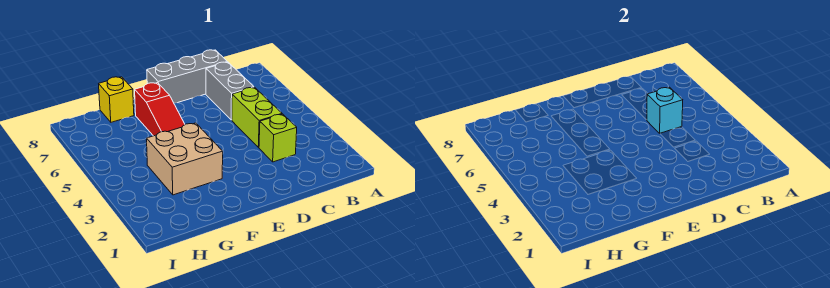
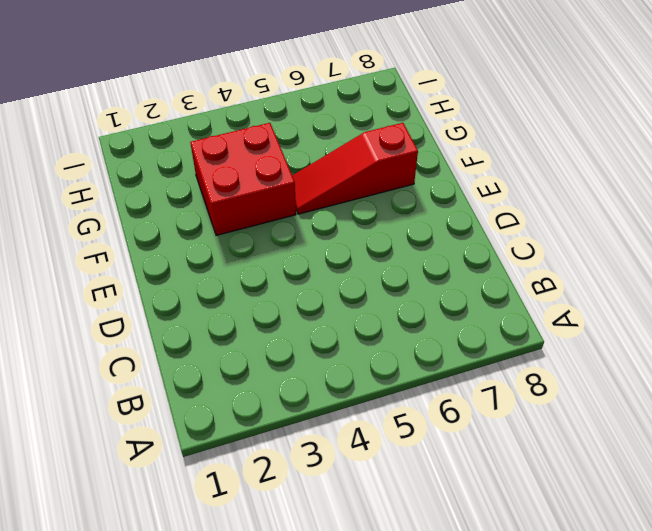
red 2x2 brick [190,123,296,235] -> tan 2x2 brick [147,123,223,195]
none -> lime 1x1 brick [259,114,297,162]
none -> lime 1x2 brick [232,87,282,148]

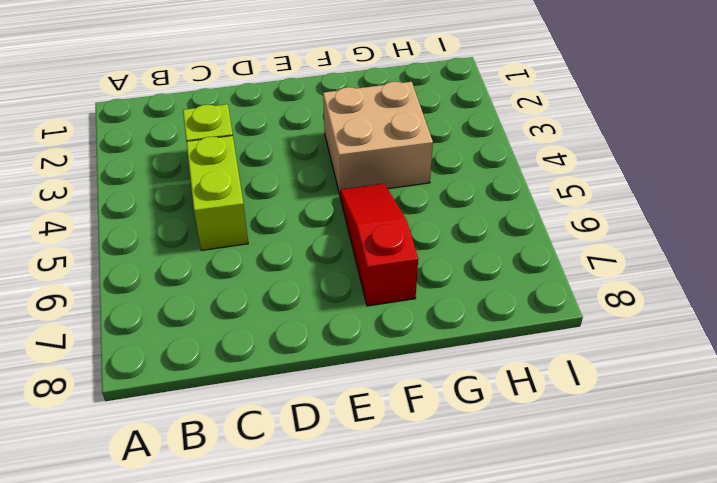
none -> grey 1x2 brick [206,62,254,120]
none -> grey 1x3 brick [147,50,227,103]

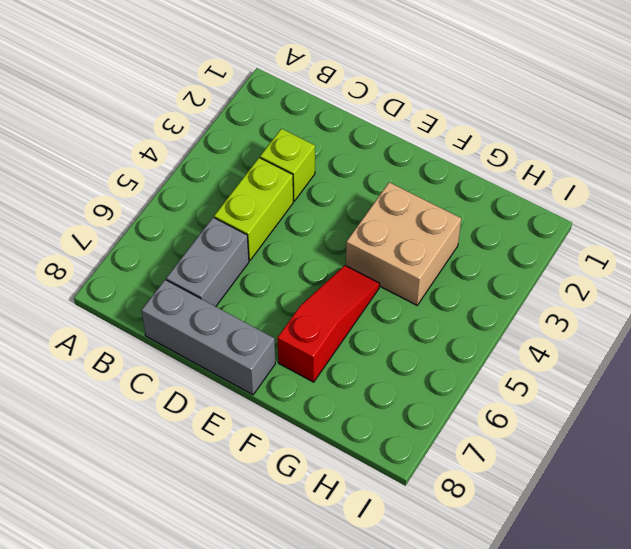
none -> yellow 1x1 brick [99,77,134,122]
none -> cyan 1x1 brick [647,87,683,133]

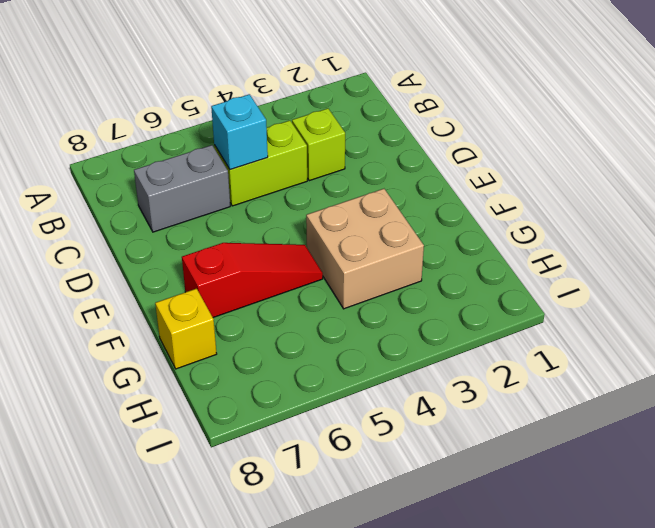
none -> grey 1x3 brick [147,50,227,103]

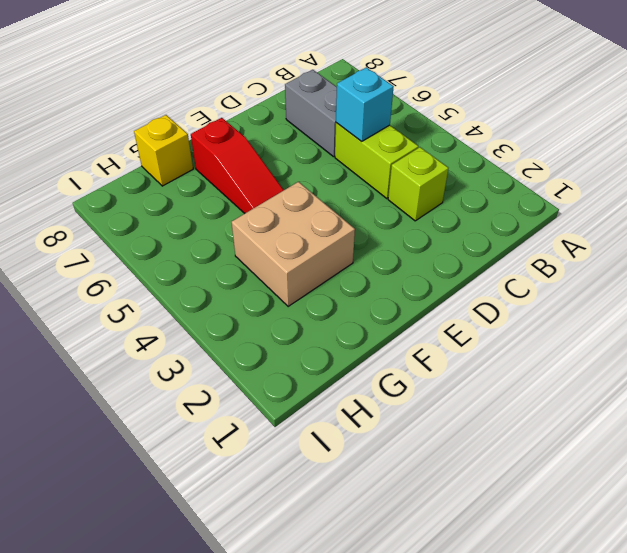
none -> grey 1x3 brick [147,50,227,103]

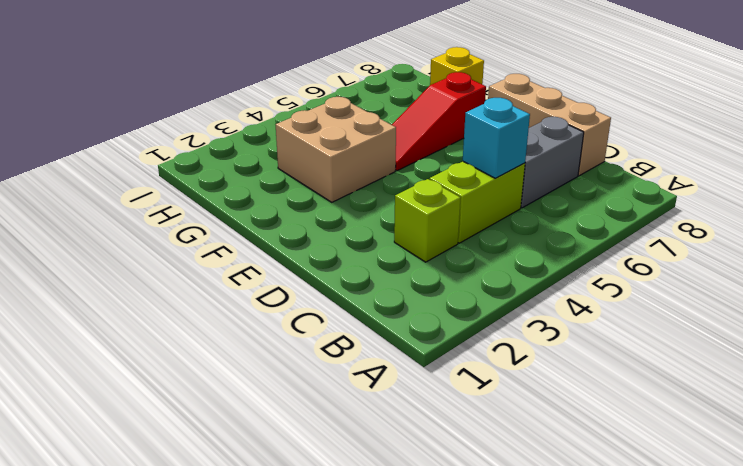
tan 1x3 brick [488,74,611,176] -> grey 1x3 brick [147,50,227,103]

